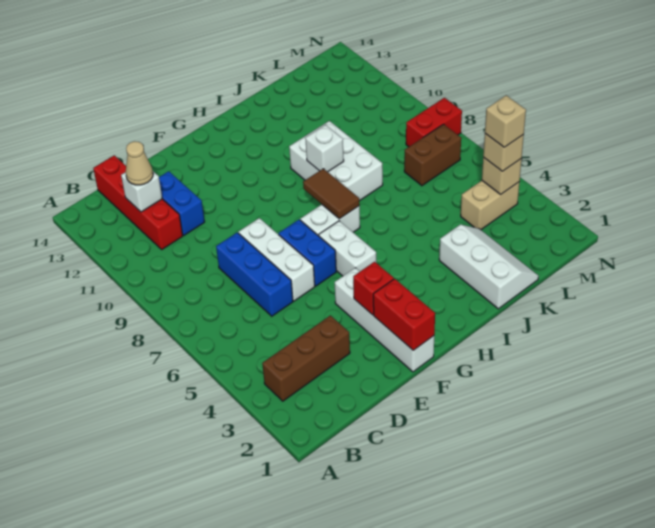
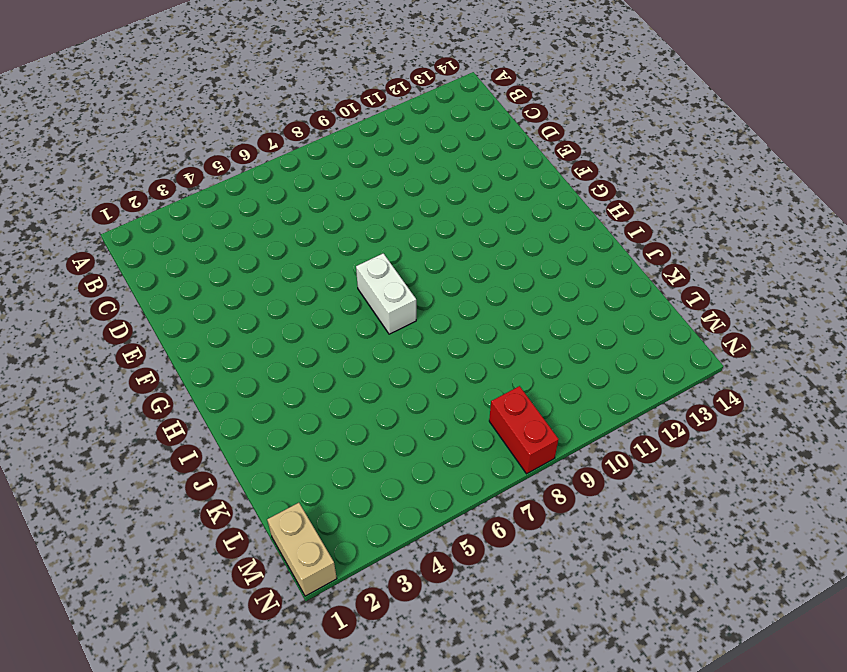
tan 1x2 brick [267,503,337,596] -> tan 1x2 brick moved to [461,181,519,230]
none -> brown 1x3 brick [262,315,350,401]
none -> red 1x4 brick [93,155,183,249]
none -> blue 1x3 brick [216,232,293,316]

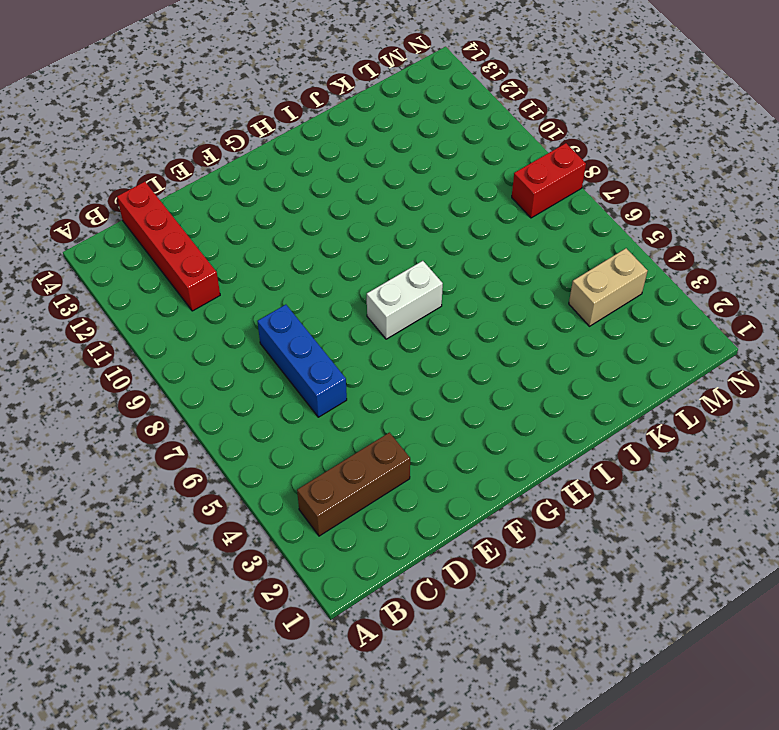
none -> blue 1x2 brick [159,171,205,235]
none -> white 1x3 brick [239,218,315,301]
none -> white 1x4 brick [335,268,434,372]

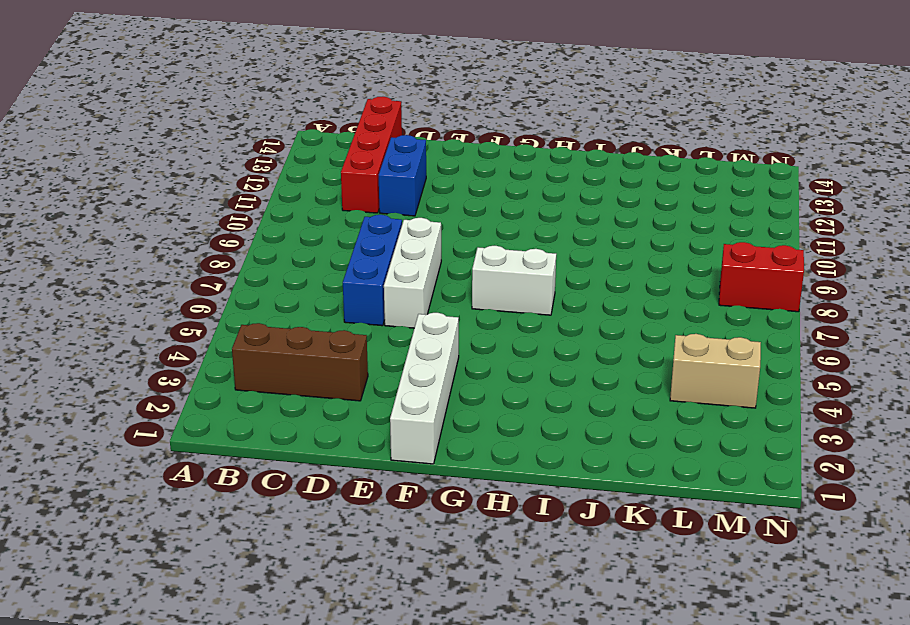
none -> blue 1x2 brick [278,220,336,286]
none -> white 1x2 brick [319,221,376,276]
none -> white 2x3 brick [289,121,383,201]

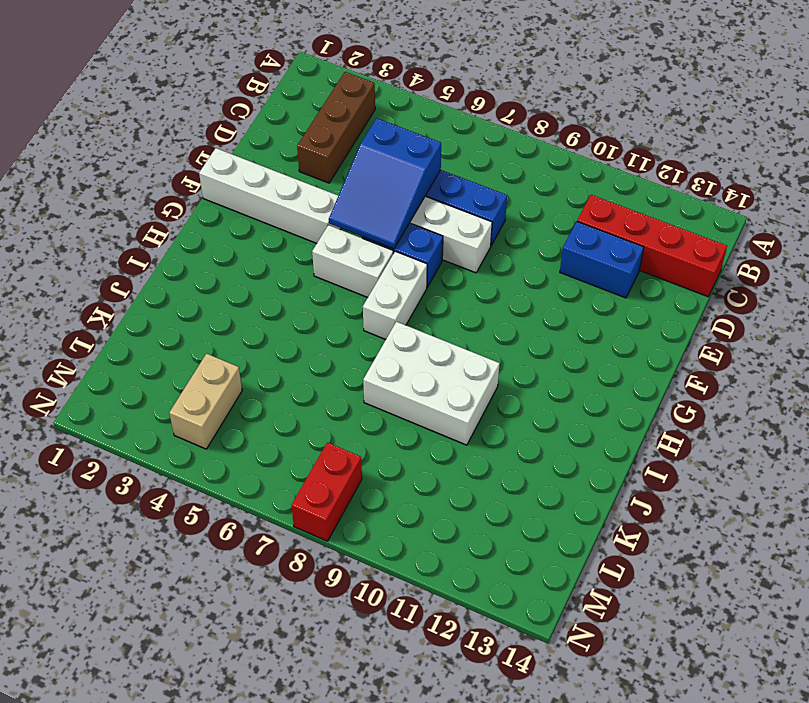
blue 2x3 slope [329,118,441,249] -> none
none -> white 2x3 slope [439,225,539,309]
none -> brown 1x2 brick [404,124,461,186]
none -> white 1x1 brick [121,171,162,212]

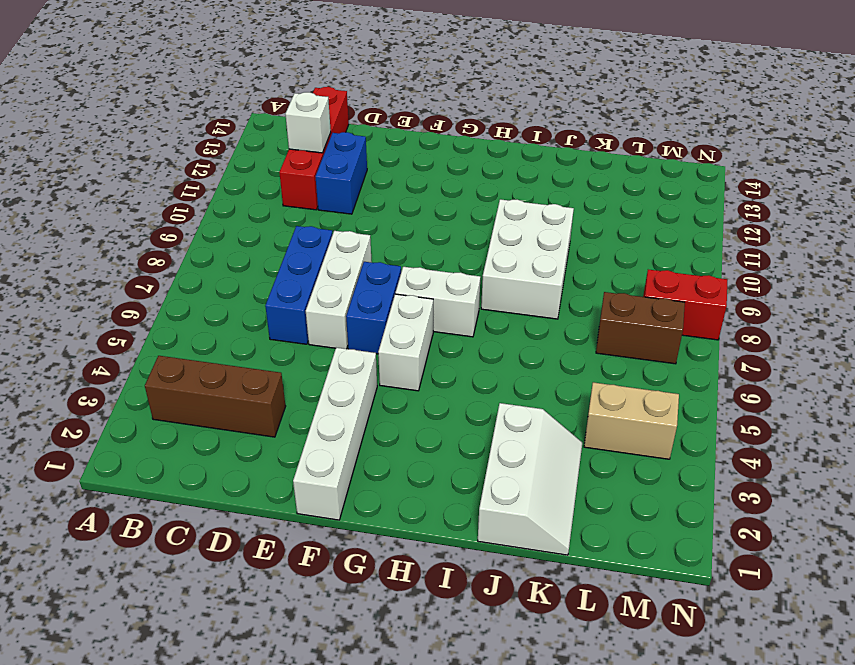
none -> red 1x2 brick [373,279,435,350]
none -> red 1x1 brick [353,262,394,315]
none -> brown 1x2 tile [303,169,359,219]

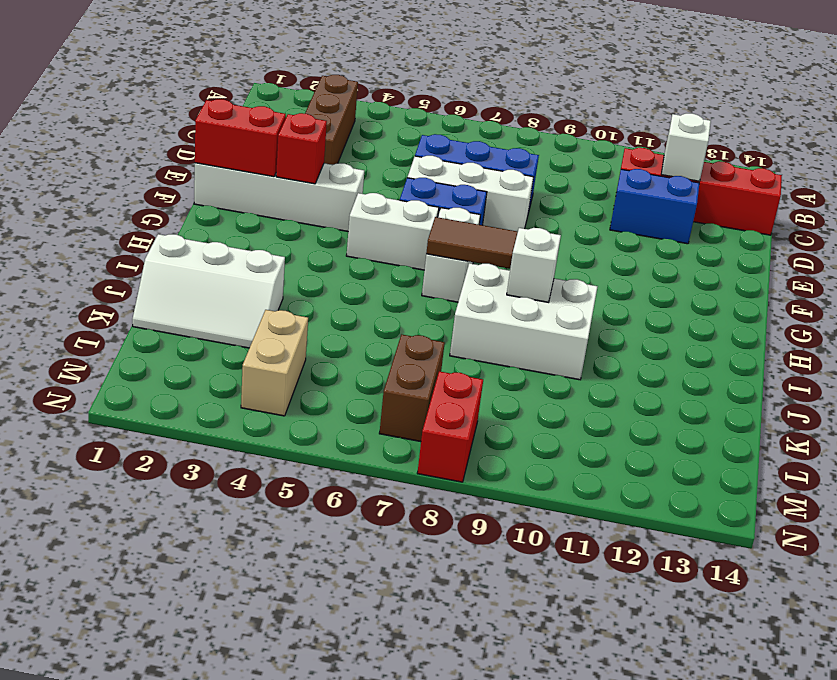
none -> tan 1x1 brick [482,157,522,195]
none -> tan 1x1 cone [126,141,153,185]
none -> tan 1x1 brick [483,134,524,171]

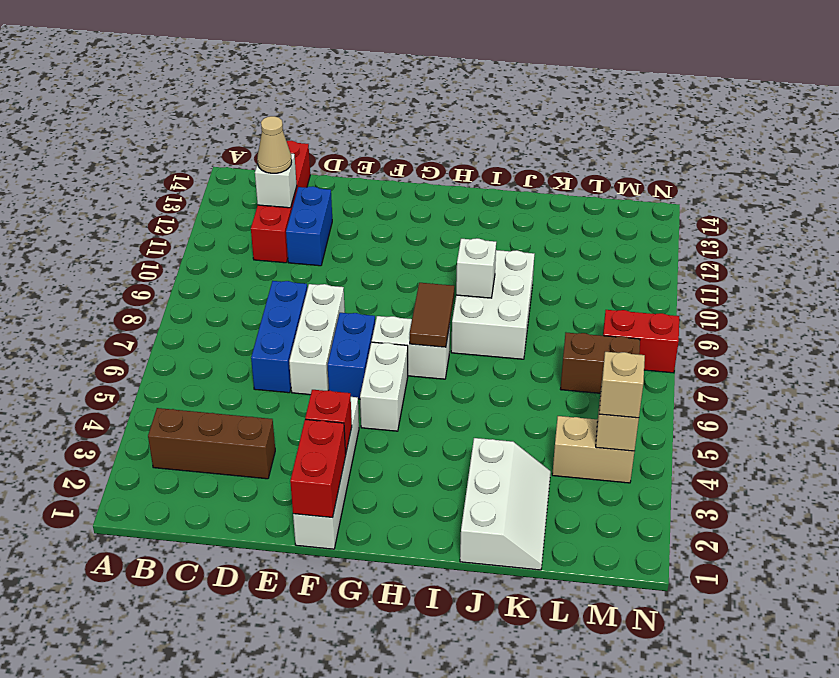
none -> tan 1x1 brick [485,95,526,147]

